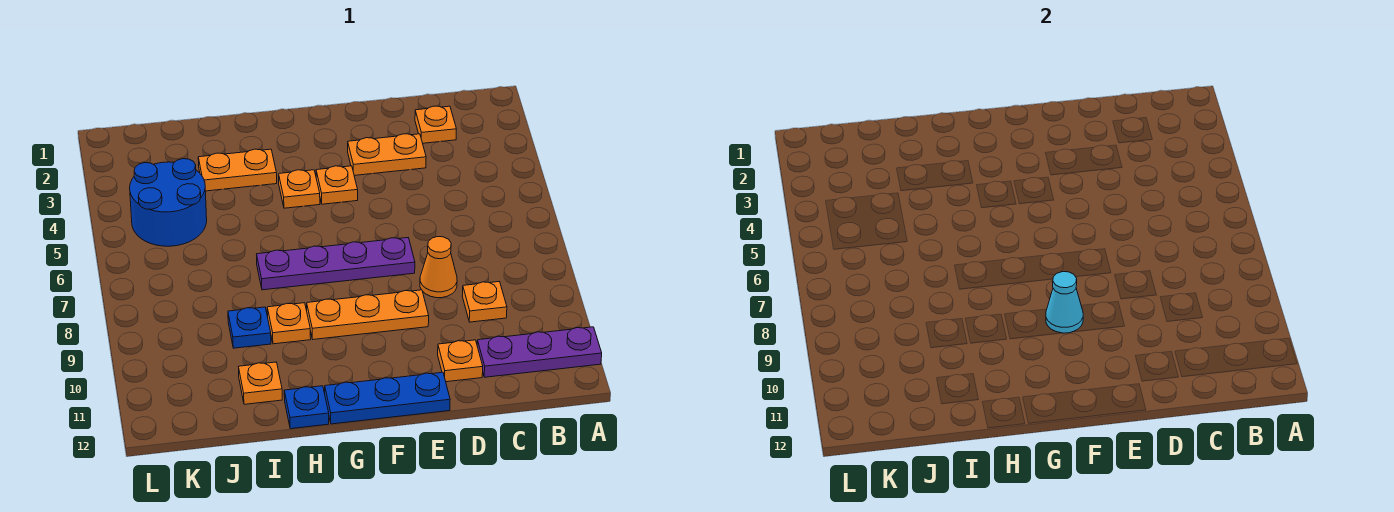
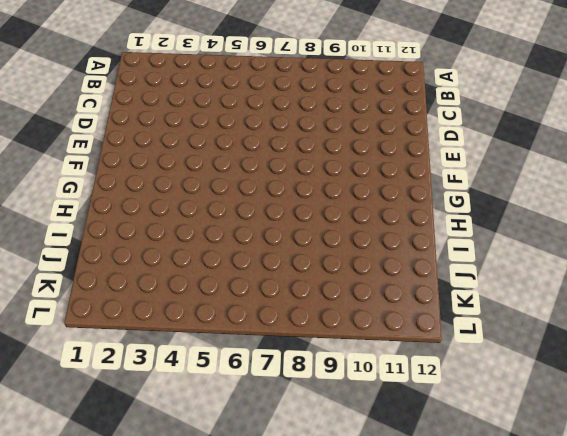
none -> purple 1x3 plate [477,327,602,377]
none -> orange 1x1 plate [415,106,456,143]
none -> orange 1x1 plate [462,282,507,322]

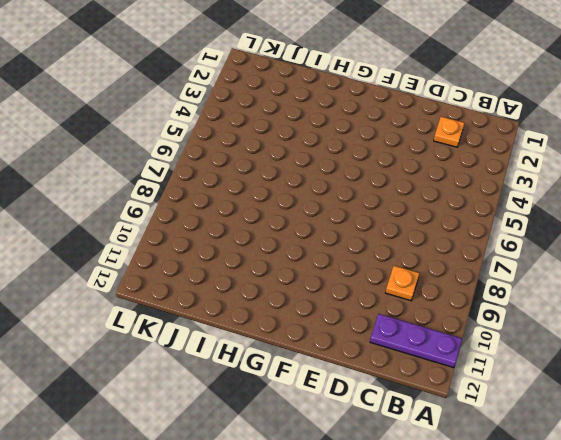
none -> orange 1x2 plate [348,134,426,175]
none -> orange 1x1 cone [420,237,457,298]
none -> orange 1x1 plate [438,340,483,382]

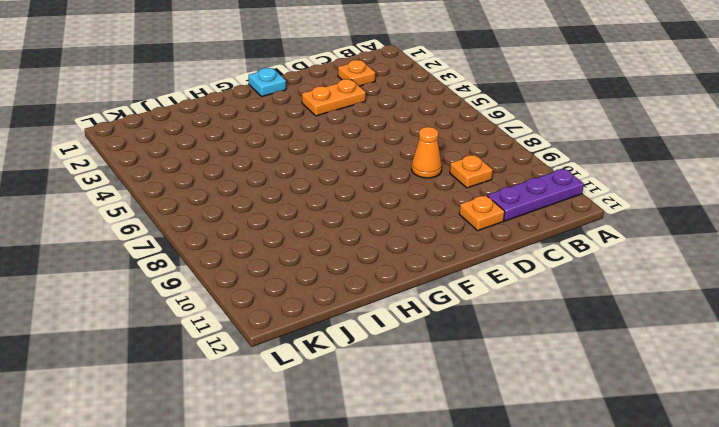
cyan 1x1 plate [249,68,286,96] -> none
none -> purple 1x4 plate [257,238,415,290]
none -> orange 1x3 plate [307,290,429,339]
none -> blue 1x3 plate [325,372,450,424]

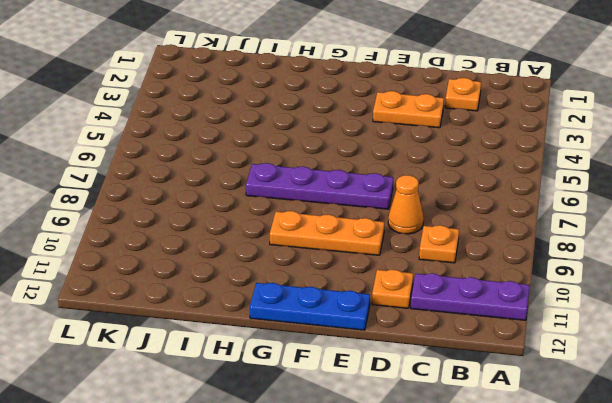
none -> orange 1x1 plate [316,166,358,204]
none -> orange 1x1 plate [279,170,320,208]
none -> orange 1x2 plate [198,149,277,191]

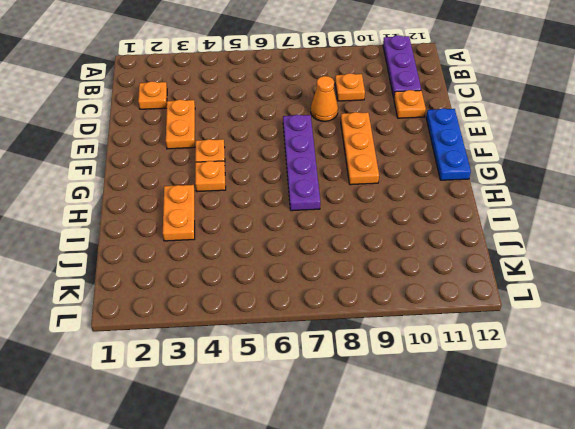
none -> orange 1x1 plate [267,303,311,344]
none -> blue 1x1 plate [284,386,329,429]
none -> blue 1x1 plate [228,307,271,348]

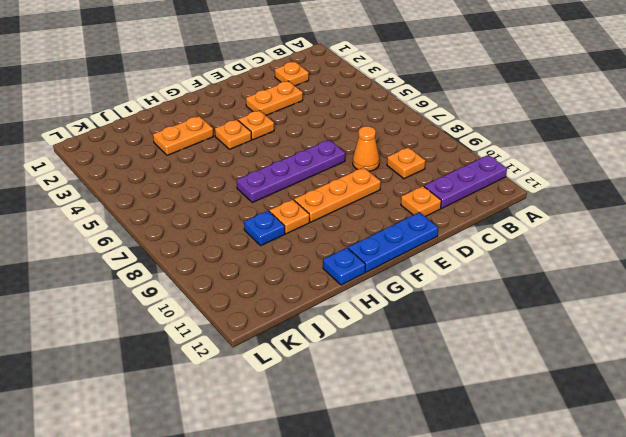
none -> orange 1x1 plate [239,362,282,404]
none -> blue 2x2 round brick [130,159,207,246]
none -> cyan 1x1 cone [1046,272,1083,333]

